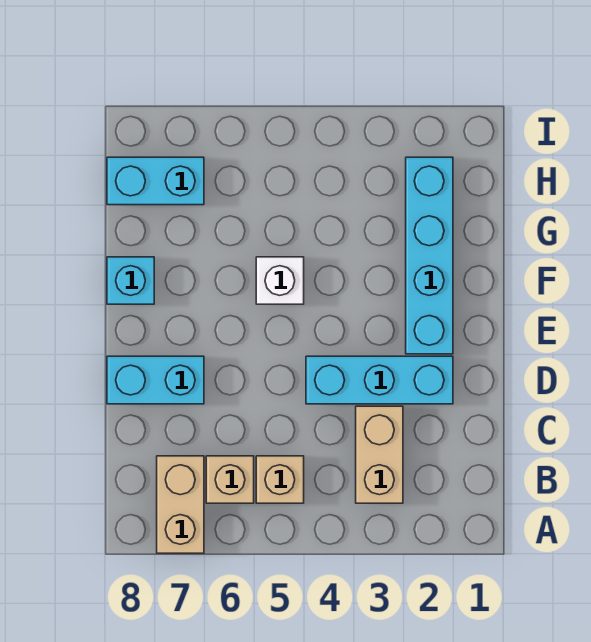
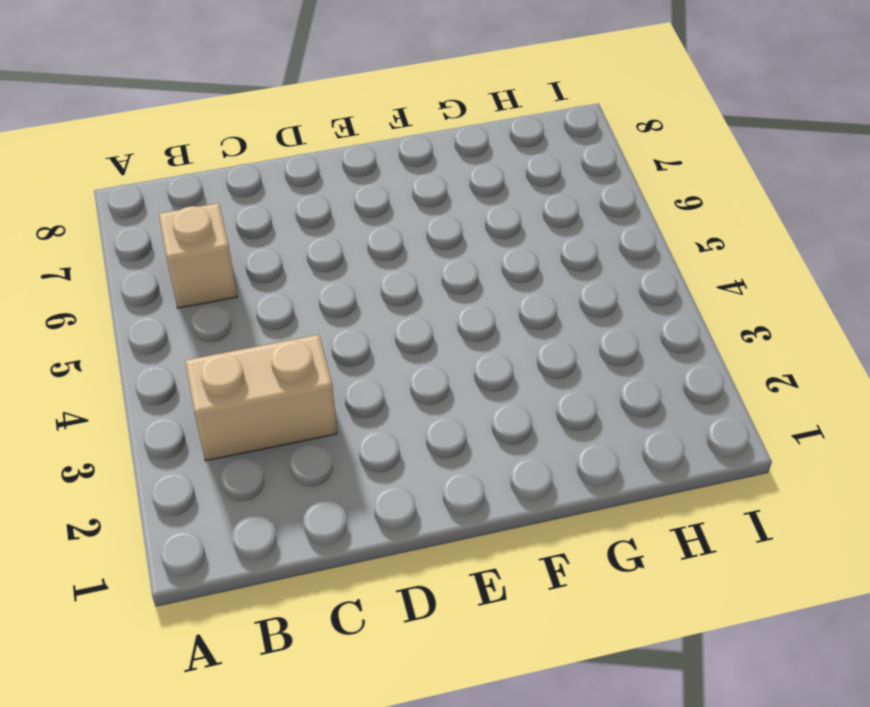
none -> tan 1x2 brick [157,456,204,553]
none -> tan 1x1 brick [256,456,304,503]

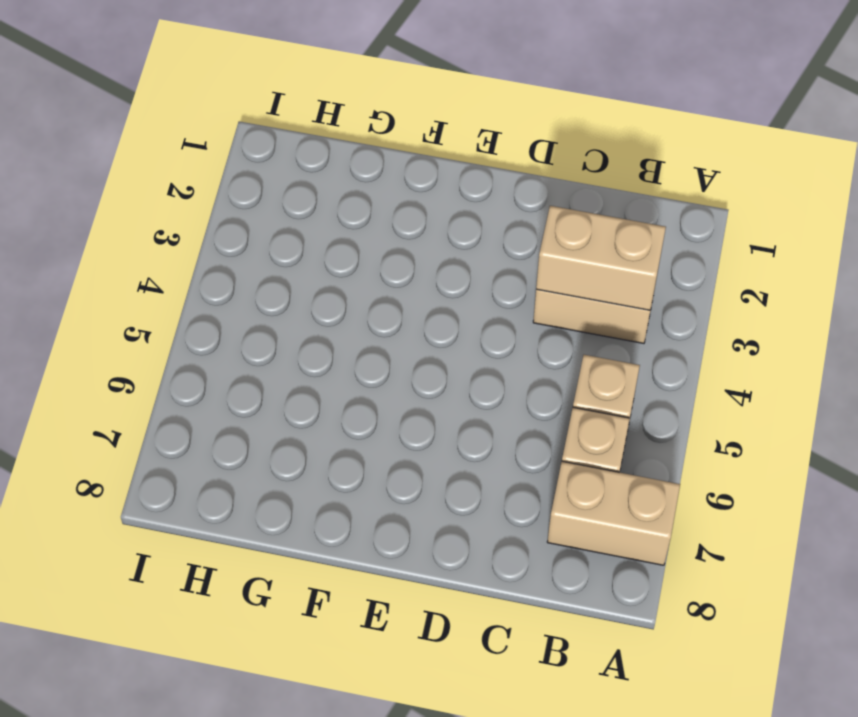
tan 1x2 brick [536,206,666,310] -> none
none -> cyan 1x3 brick [306,356,453,404]
none -> cyan 1x2 brick [107,356,204,404]

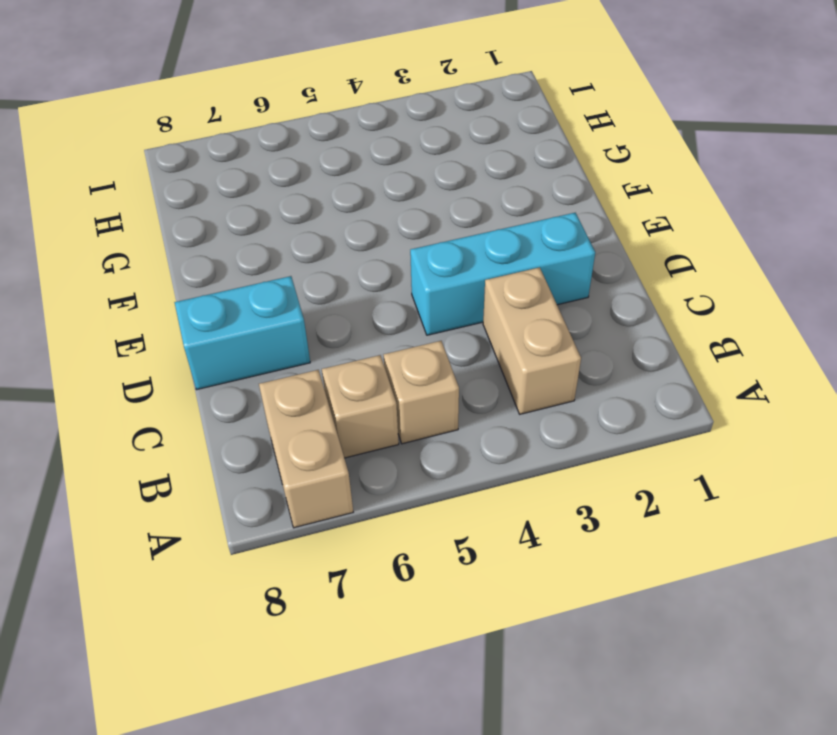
none -> cyan 1x4 brick [406,157,453,354]
none -> white 1x1 brick [256,257,304,304]

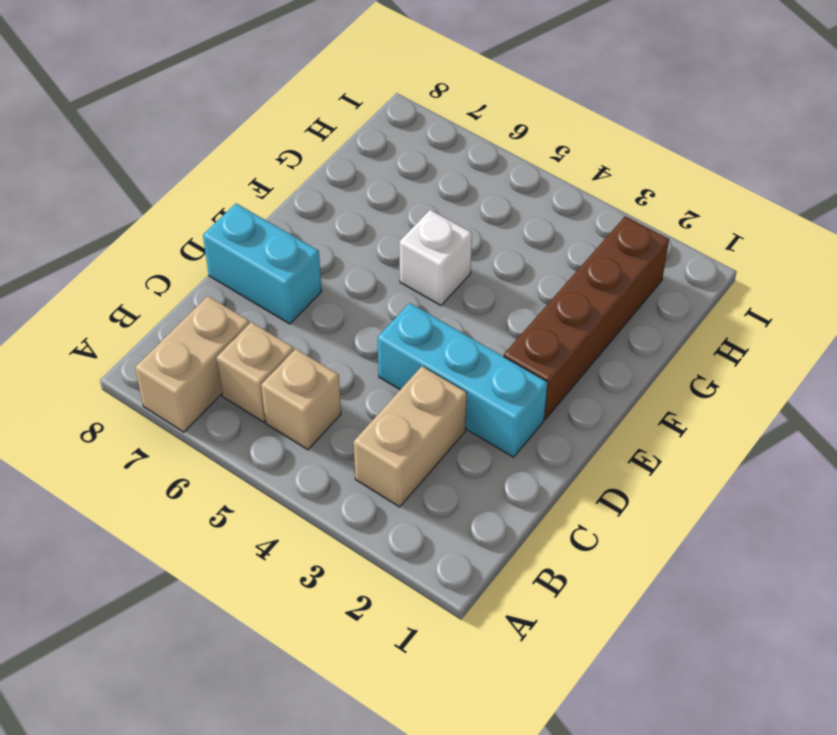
brown 1x4 brick [504,216,669,419] -> cyan 1x4 brick [406,157,453,354]
none -> cyan 1x1 brick [107,257,154,304]
none -> cyan 1x2 brick [107,157,204,205]

